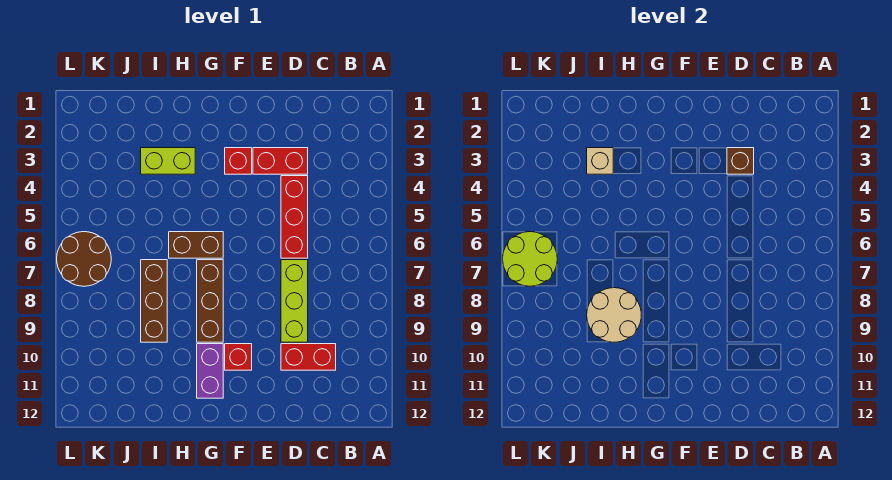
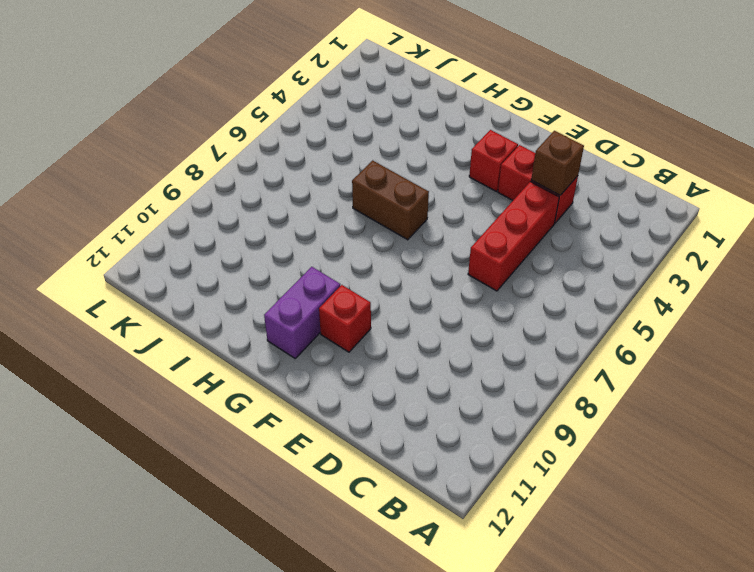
none -> red 1x2 brick [281,344,336,370]
none -> lime 1x3 brick [281,260,308,342]
none -> brown 1x3 brick [197,260,223,342]

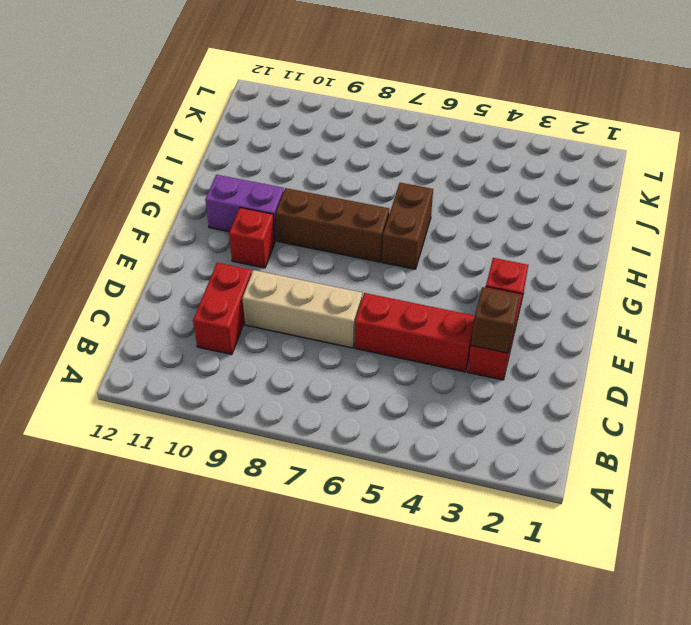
tan 1x3 brick [242,270,362,348] -> lime 1x3 brick [281,260,308,342]
none -> lime 1x2 brick [141,148,195,174]
none -> brown 1x3 brick [141,260,167,342]
none -> brown 2x2 round brick [57,232,111,286]

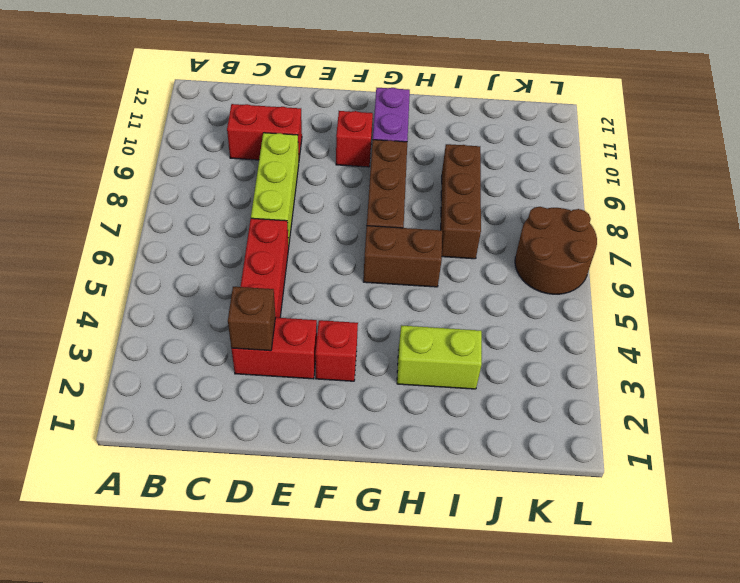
none -> tan 2x2 round brick [587,288,641,342]
none -> tan 1x1 brick [587,148,613,174]
none -> lime 2x2 round brick [503,232,557,286]

